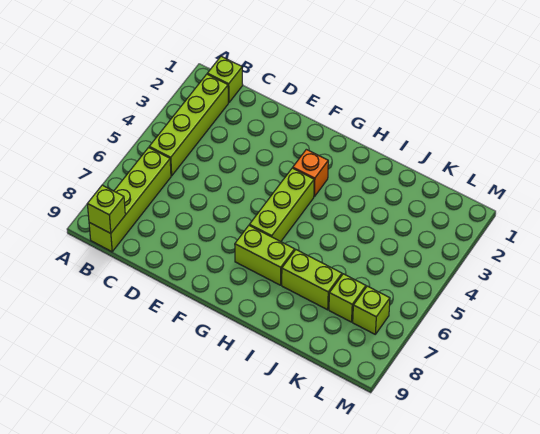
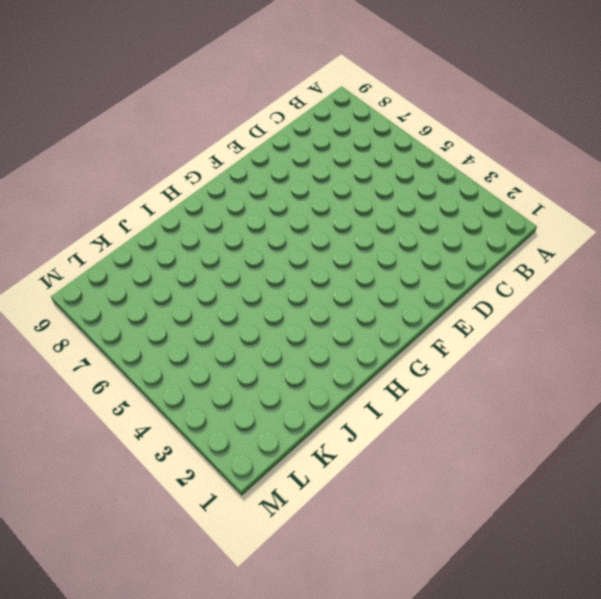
none -> lime 1x1 brick [207,56,243,102]
none -> lime 1x4 brick [149,74,228,176]

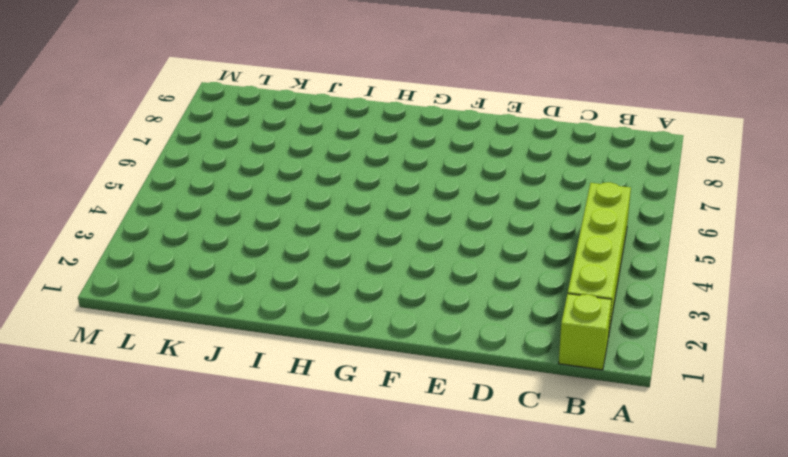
none -> lime 1x4 brick [89,148,171,252]
none -> orange 1x1 brick [293,149,328,196]

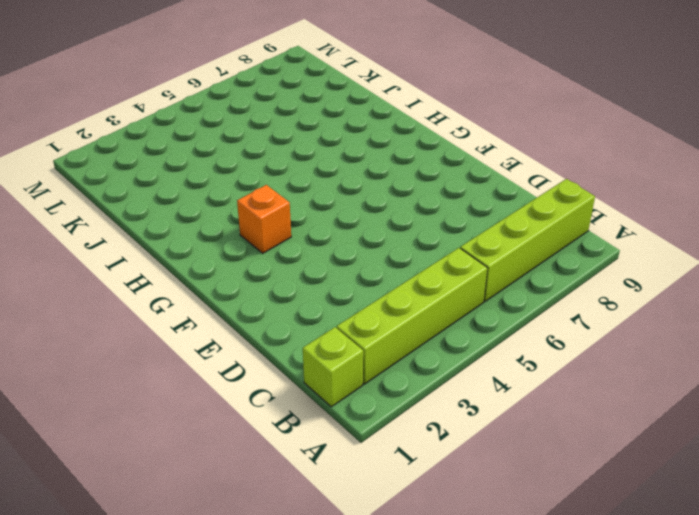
none -> lime 1x3 brick [249,168,314,242]
none -> lime 1x2 brick [235,225,295,285]

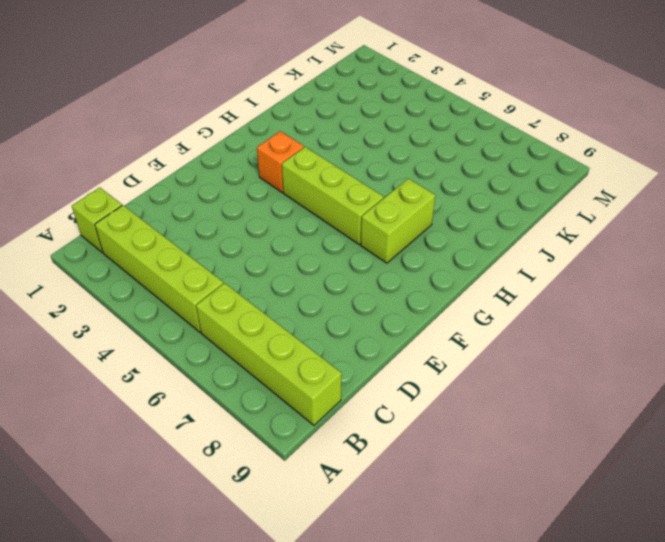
none -> lime 1x2 brick [282,250,342,310]
none -> lime 1x1 brick [329,274,366,322]

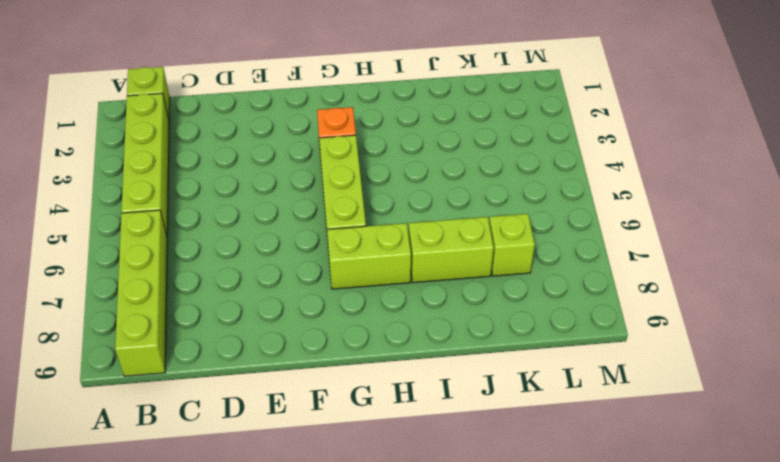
none -> lime 1x1 brick [353,286,390,334]
none -> lime 1x1 brick [87,185,125,234]

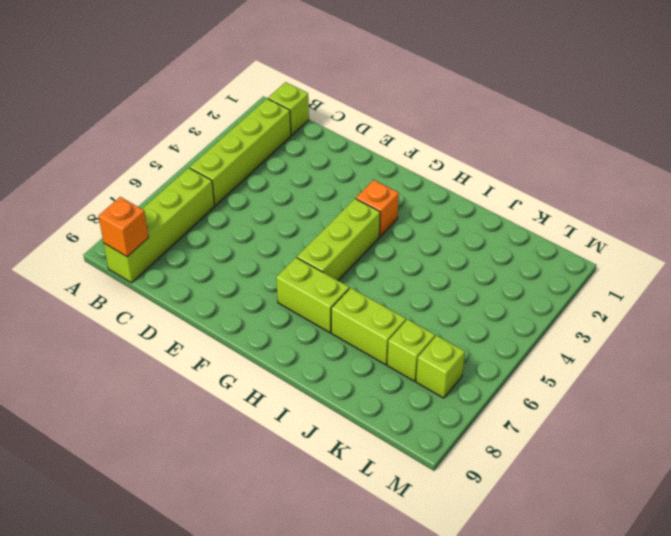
orange 1x1 brick [99,197,148,257] -> lime 1x1 brick [87,185,125,234]

